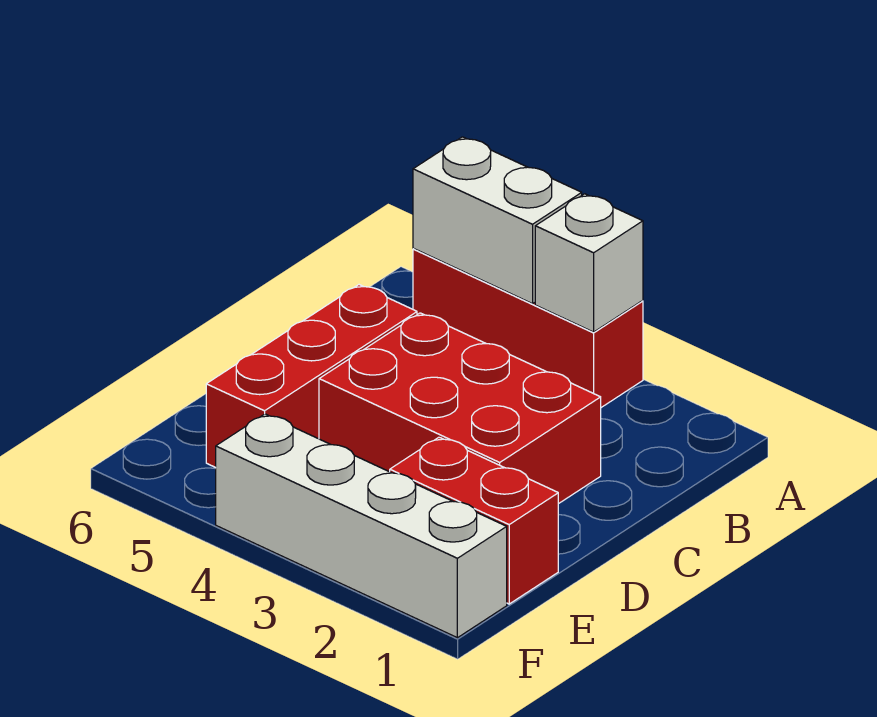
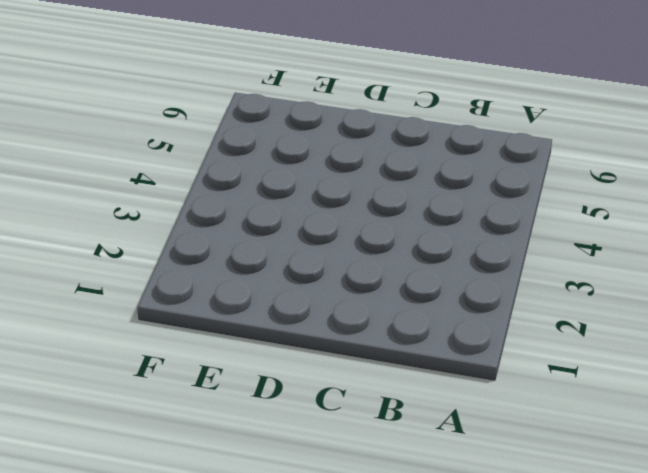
none -> red 1x3 brick [413,249,643,407]
none -> red 2x3 brick [319,313,601,504]

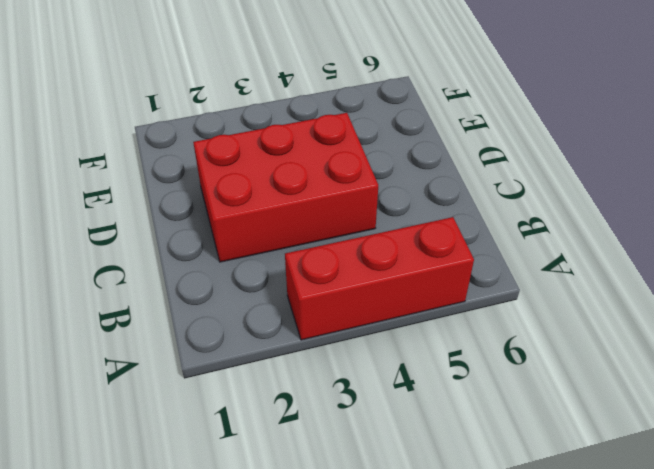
none -> red 1x3 brick [206,285,417,468]
none -> red 1x2 brick [390,437,558,604]

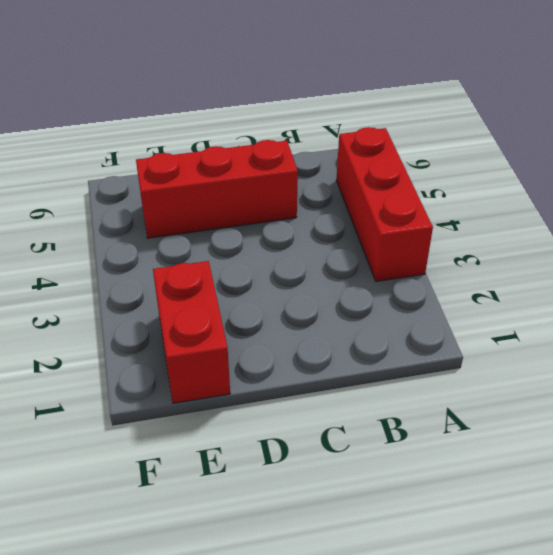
none -> red 2x3 brick [319,313,601,504]
none -> white 1x4 brick [216,414,507,638]

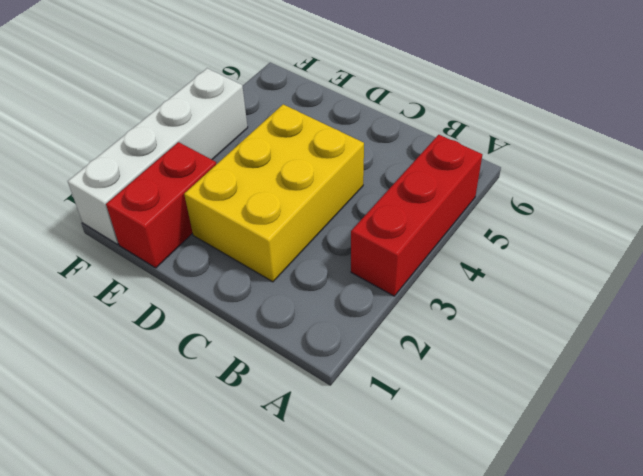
yellow 2x3 brick [184,104,364,282] -> red 2x3 brick [319,313,601,504]
none -> red 1x3 brick [206,285,417,468]
none -> white 1x1 brick [535,194,643,332]

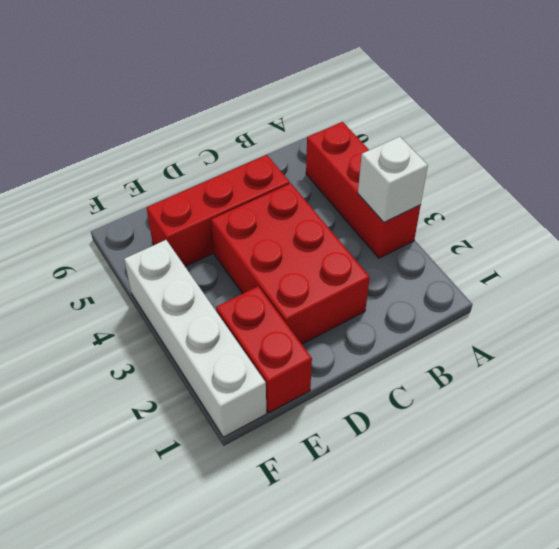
none -> white 1x2 brick [413,137,582,304]

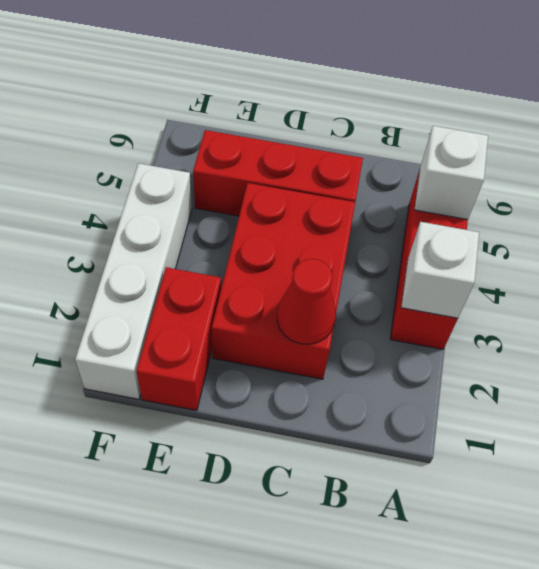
white 1x1 brick [414,126,488,220] -> white 1x2 brick [413,137,582,304]
red 1x1 cone [277,259,336,344] -> none

